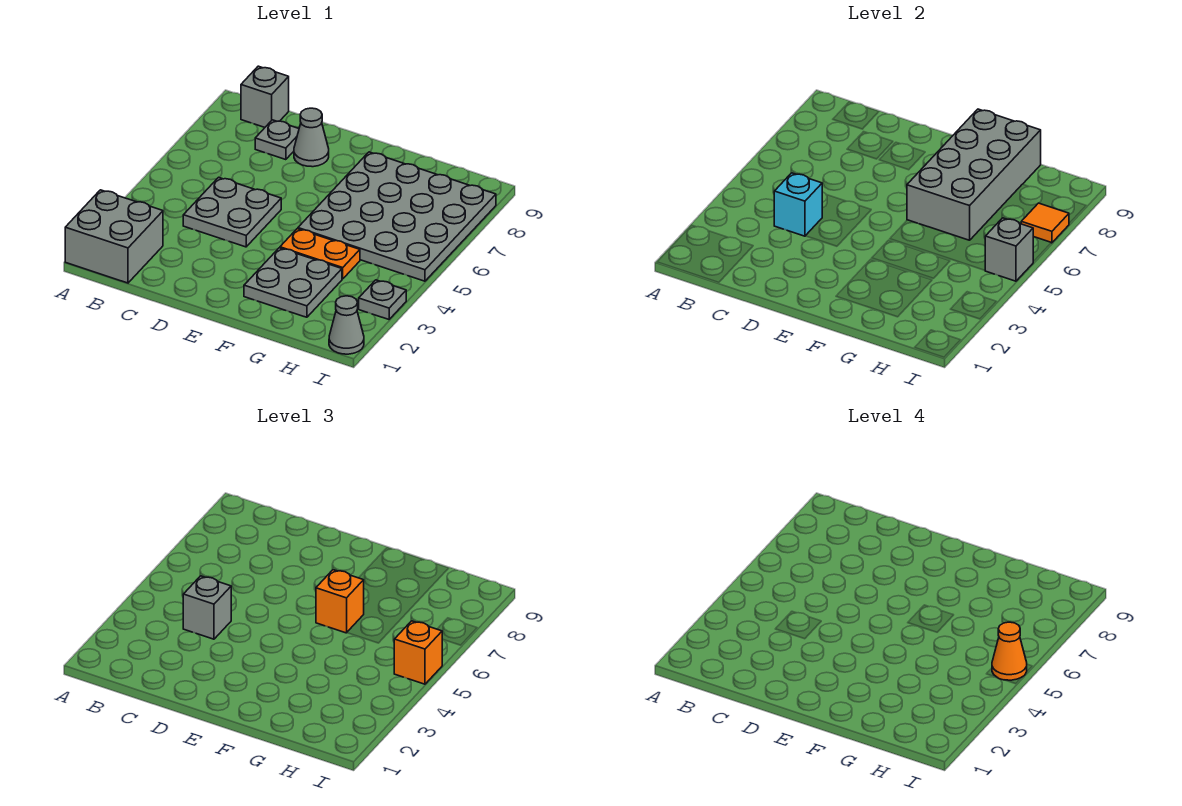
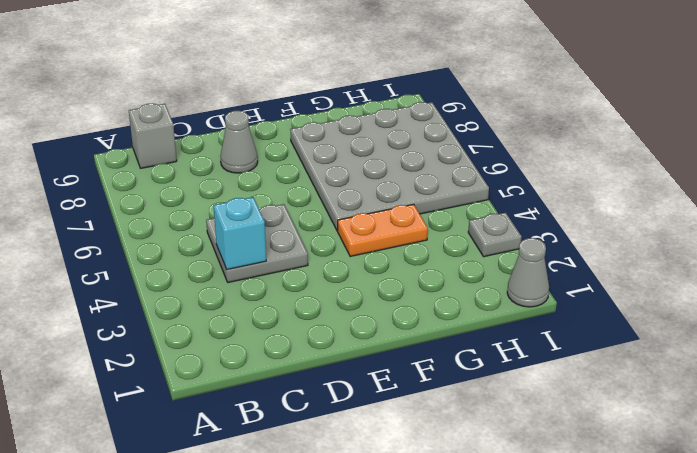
none -> grey 2x2 brick [65,190,163,283]
none -> grey 1x1 plate [255,120,299,160]
none -> grey 2x2 plate [244,248,342,317]

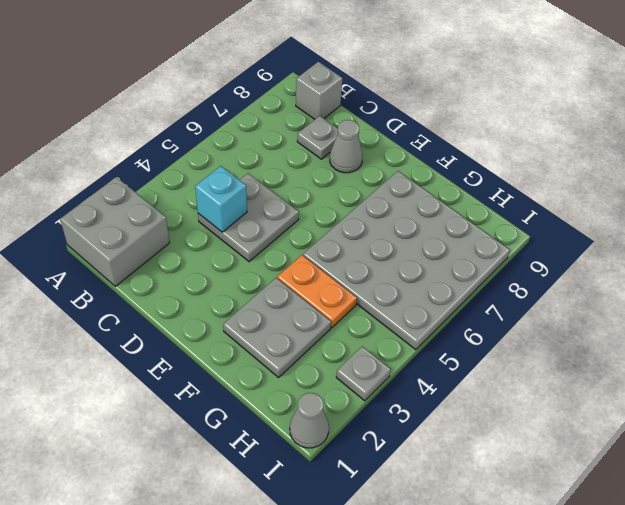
none -> grey 2x4 brick [907,109,1041,240]
none -> grey 1x1 brick [985,218,1033,281]
none -> orange 1x1 tile [1021,203,1069,243]

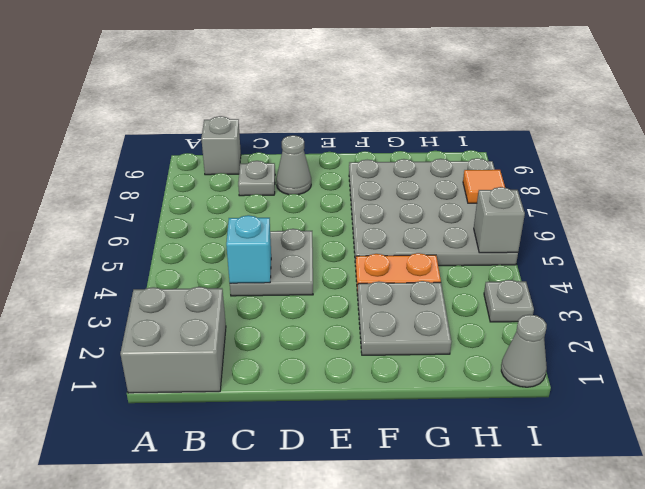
none -> grey 2x4 brick [907,109,1041,240]
none -> grey 1x1 brick [183,576,231,639]
none -> orange 1x1 brick [316,570,364,633]

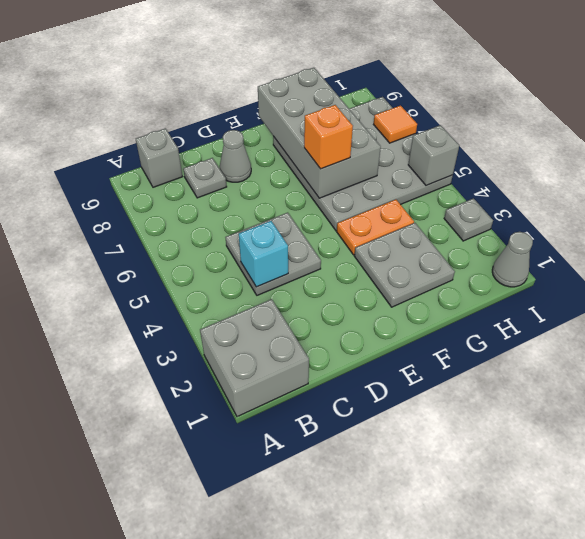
none -> grey 1x1 brick [183,576,231,639]
none -> orange 1x1 brick [394,621,443,684]
none -> orange 1x1 cone [992,622,1027,680]

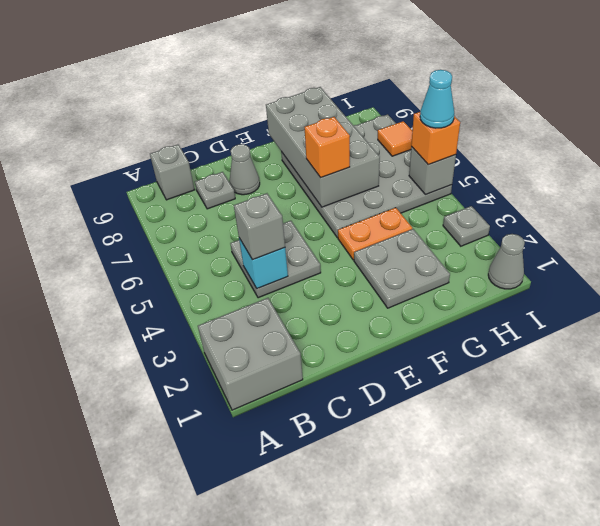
cyan 1x1 cone [420,70,454,128] -> orange 1x1 cone [992,622,1027,680]

